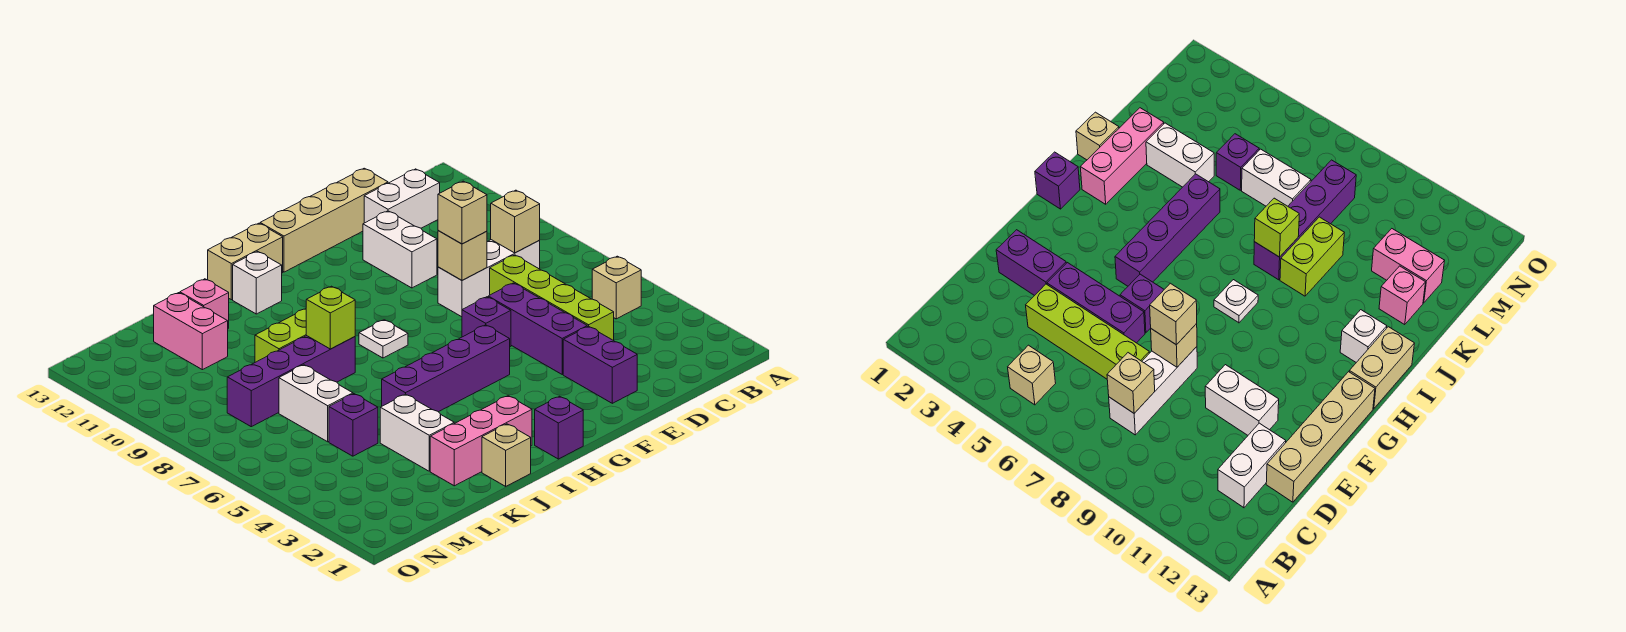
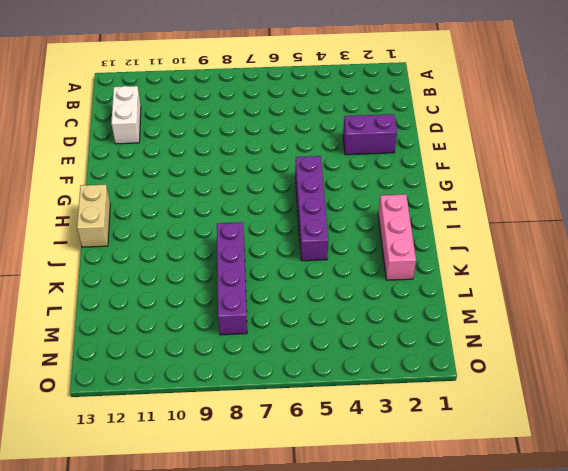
none -> tan 1x1 brick [592,256,641,319]
none -> white 1x3 brick [438,240,540,317]
none -> lime 1x4 brick [490,255,614,340]

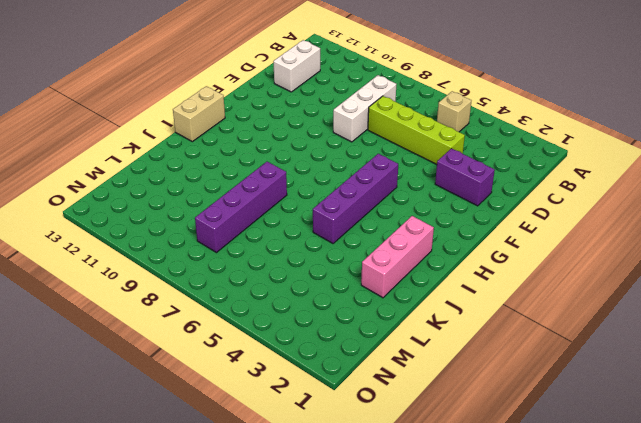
none -> tan 1x4 brick [260,168,388,272]
none -> purple 1x3 brick [488,283,587,374]
none -> white 1x2 brick [363,211,437,288]

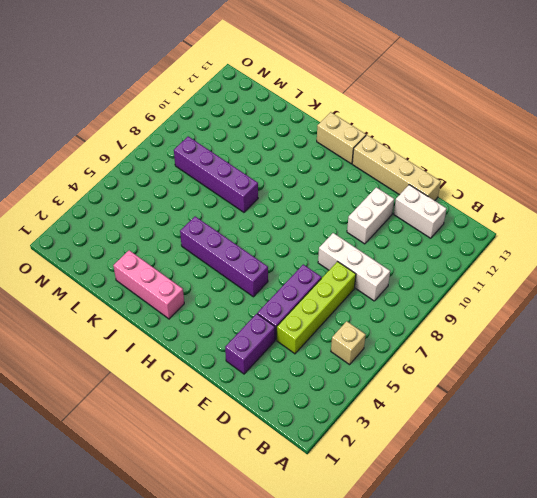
none -> purple 1x1 brick [462,297,511,347]
none -> purple 1x1 brick [535,396,583,459]
none -> white 1x1 plate [359,320,408,358]

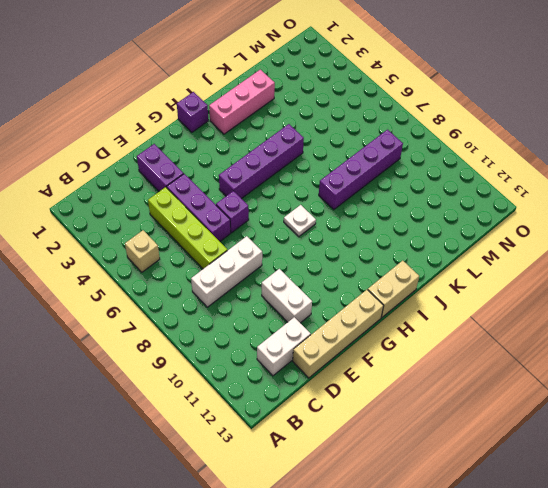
none -> white 1x1 brick [233,251,282,314]
none -> tan 1x1 brick [482,424,531,486]
none -> lime 1x2 brick [255,309,307,362]

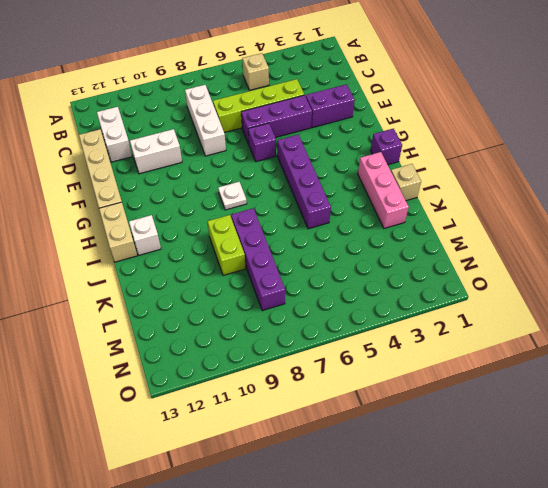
none -> white 1x2 brick [380,394,454,471]
none -> pink 1x1 brick [180,279,229,329]
none -> purple 1x1 brick [329,394,378,456]

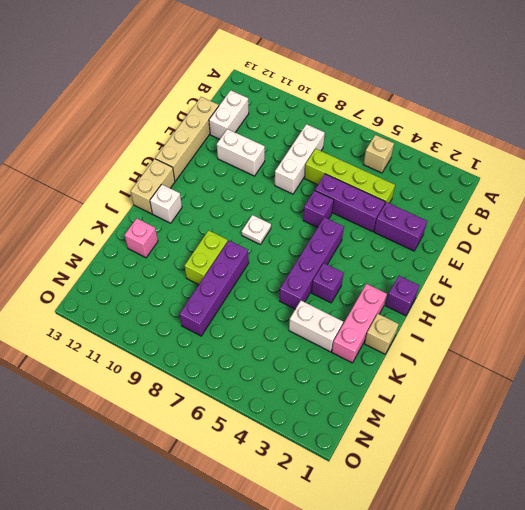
purple 1x1 brick [312,263,344,303] -> purple 1x1 brick moved to [329,394,378,456]
none -> white 1x2 brick [279,365,353,442]
none -> pink 1x2 brick [154,293,228,370]
none -> tan 1x1 brick [491,190,540,253]

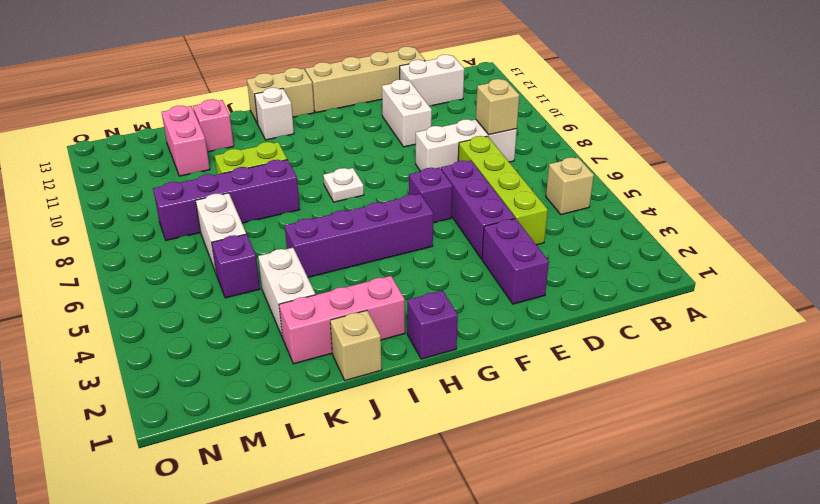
none -> tan 1x1 brick [438,231,487,280]
none -> lime 1x1 brick [306,286,355,349]
none -> tan 1x1 brick [438,181,487,244]

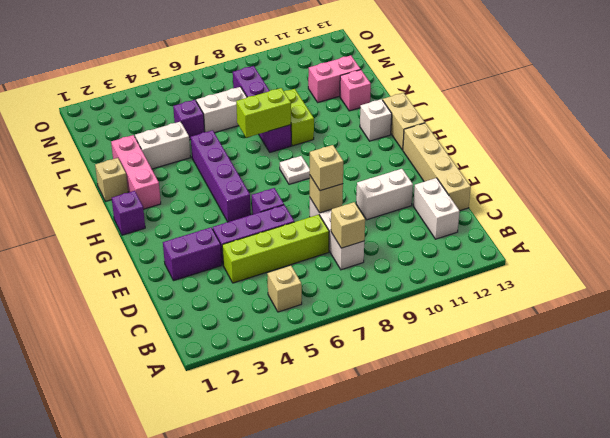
lime 1x2 brick [236,88,291,138] -> lime 1x1 brick [306,286,355,349]

